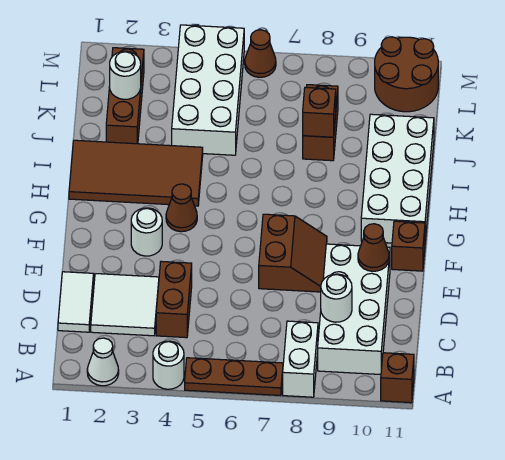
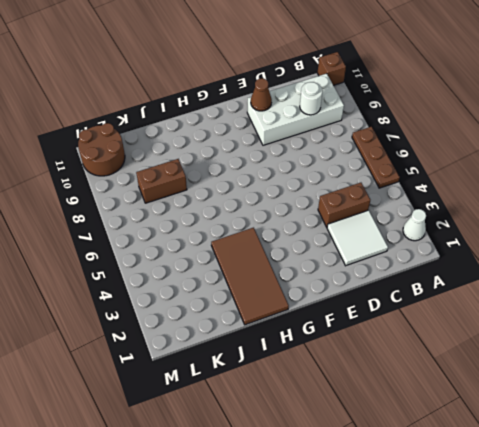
none -> white 1x1 round brick [153,341,184,389]
none -> white 1x2 brick [283,321,318,397]
none -> white 1x2 tile [58,272,94,332]

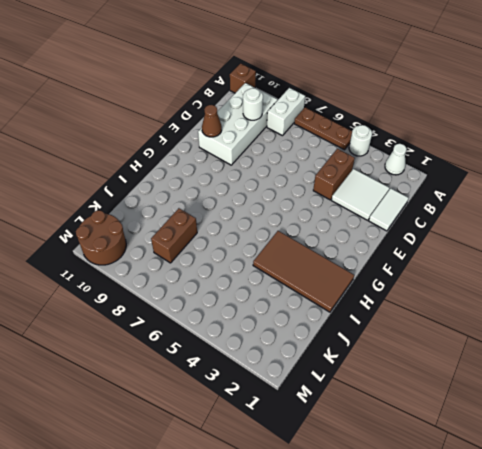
none -> brown 2x2 slope [259,214,327,292]
none -> white 1x1 round brick [131,208,162,256]
none -> brown 1x1 brick [392,221,425,271]

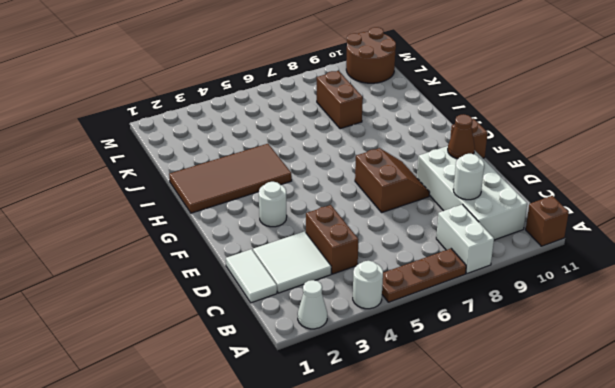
none -> brown 1x1 cone [166,184,197,232]
none -> white 2x4 brick [361,114,434,243]
none -> brown 1x3 brick [106,48,144,144]

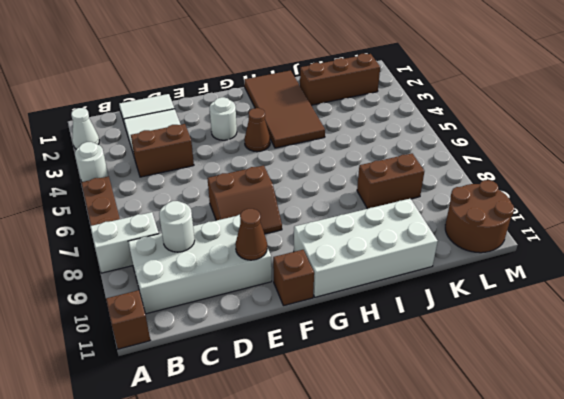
none -> white 2x4 brick [172,25,244,155]
none -> brown 1x1 cone [245,30,276,77]
none -> brown 1x1 brick [303,87,336,137]

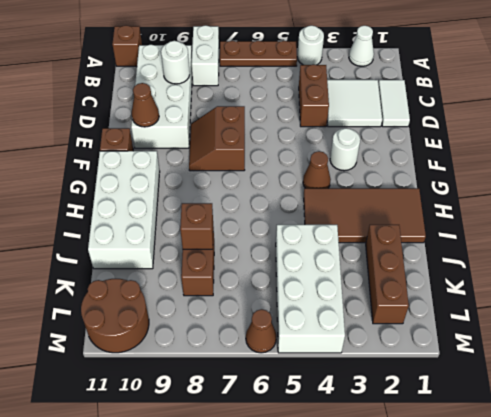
none -> white 1x1 round brick [110,51,141,99]

